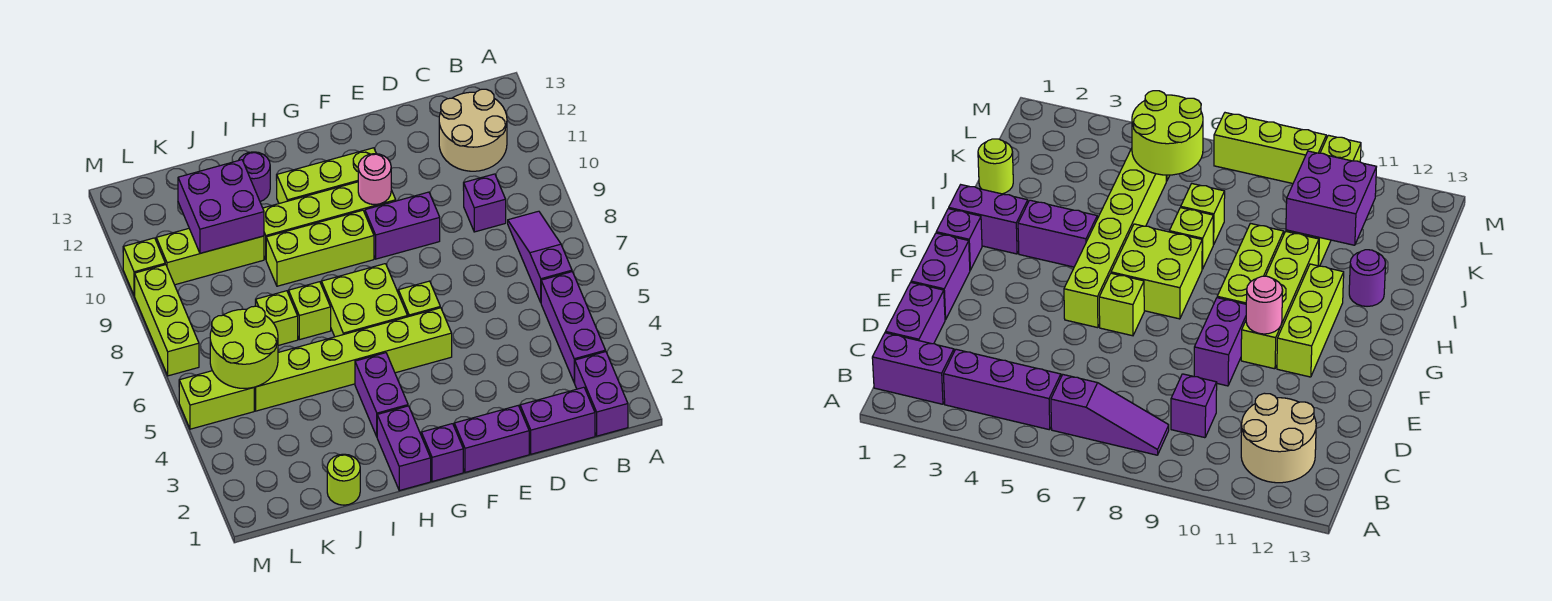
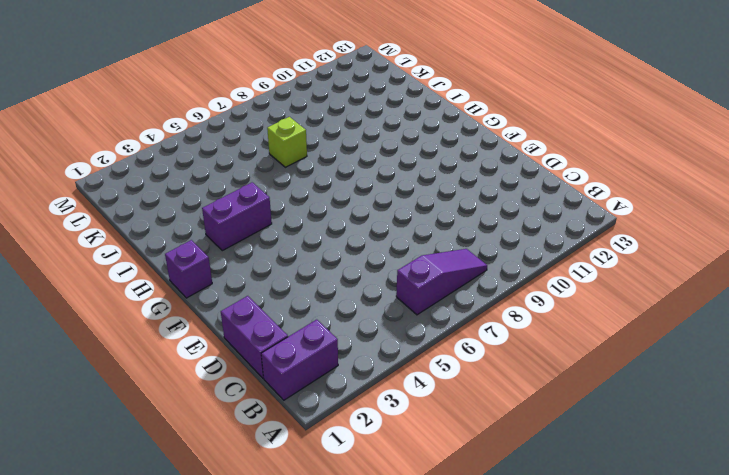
none -> purple 1x3 brick [541,272,606,383]
none -> tan 2x2 round brick [439,89,507,171]
none -> purple 1x1 brick [463,174,506,232]

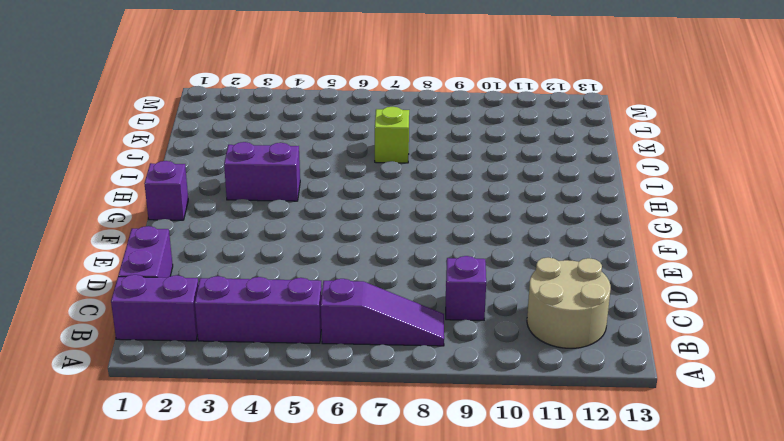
none -> purple 1x2 brick [454,406,529,472]
none -> purple 1x2 brick [365,192,440,259]
none -> lime 1x6 brick [254,308,452,411]

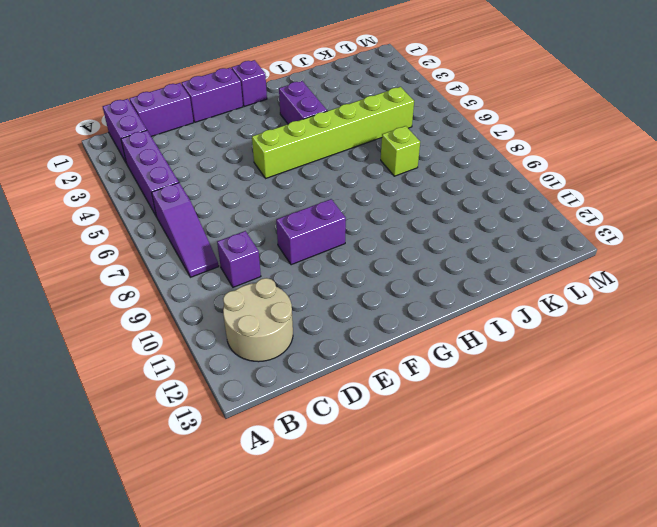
none -> lime 1x1 brick [398,281,440,317]
none -> lime 1x4 brick [263,182,396,259]
none -> lime 1x3 brick [276,148,376,203]

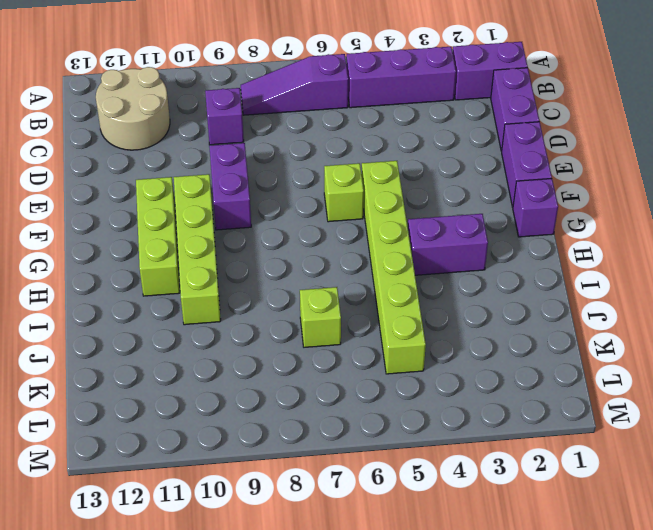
none -> lime 2x2 brick [321,264,408,337]
none -> lime 1x3 brick [266,210,374,286]
none -> purple 1x2 brick [377,406,431,491]

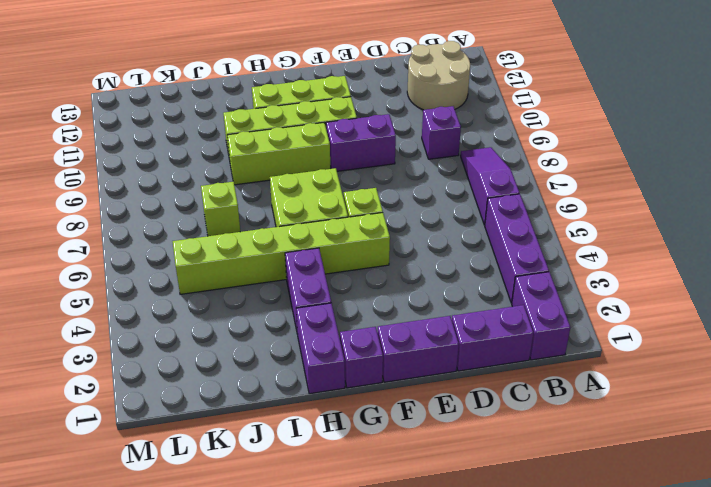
none -> lime 1x1 brick [289,282,331,340]
none -> purple 1x1 round brick [238,152,270,201]
none -> lime 1x1 round brick [327,454,360,505]

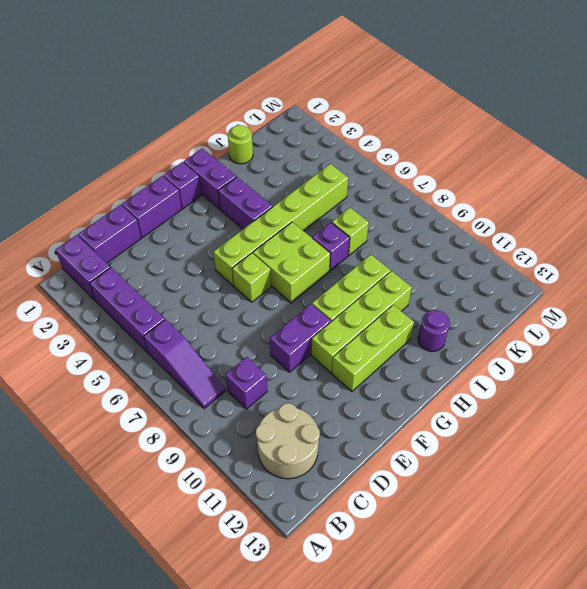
purple 1x1 brick [312,223,350,271] -> lime 1x1 brick [289,282,331,340]
none -> lime 1x3 brick [156,229,264,285]
none -> lime 1x2 brick [179,371,254,429]
none -> lime 1x3 brick [135,265,199,376]

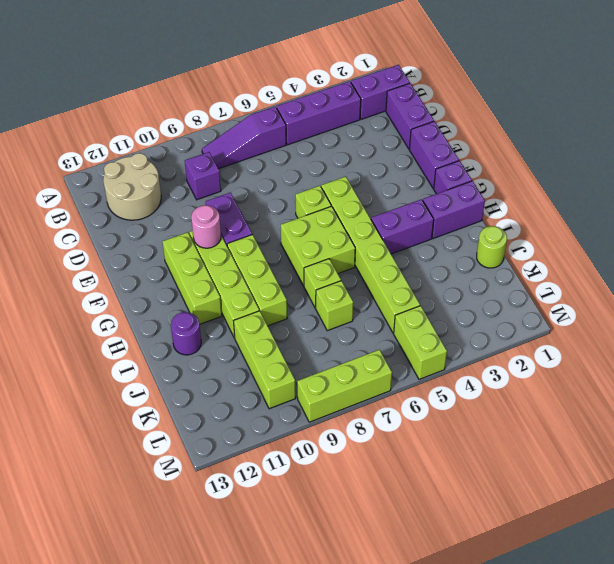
none -> lime 1x1 brick [123,238,165,296]
none -> purple 2x2 brick [178,160,264,253]
none -> lime 2x2 round brick [210,306,278,388]

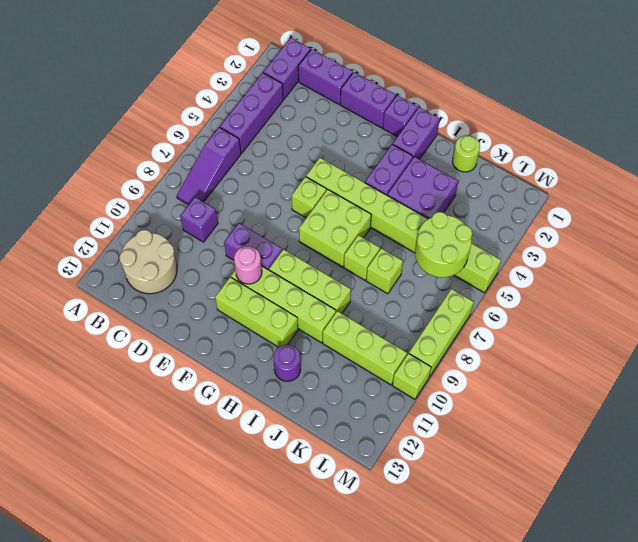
purple 2x2 brick [387,157,458,219] -> purple 2x2 brick moved to [178,160,264,253]

